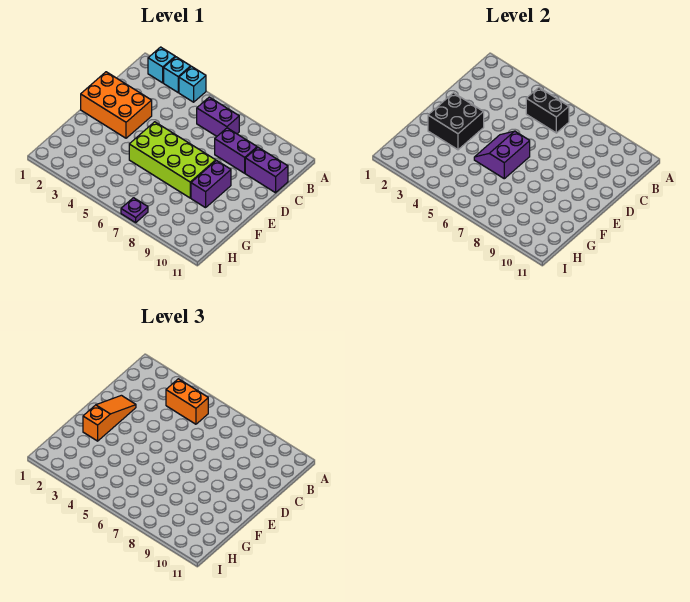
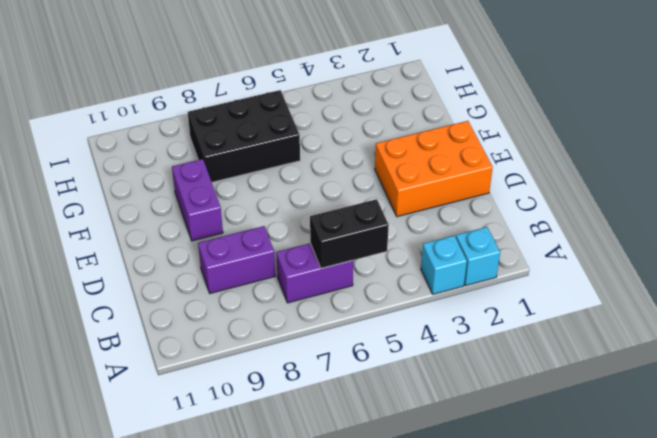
black 2x3 brick [188,90,300,182] -> none
none -> cyan 1x1 brick [179,66,206,102]
none -> purple 1x2 brick [245,147,288,193]
none -> lime 2x4 brick [129,122,216,198]

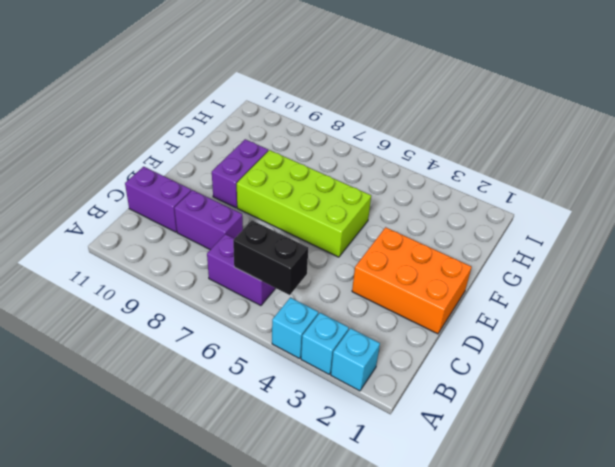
none -> purple 1x1 plate [121,198,148,223]
none -> black 2x2 brick [428,93,484,150]
none -> purple 2x2 slope [474,131,530,179]

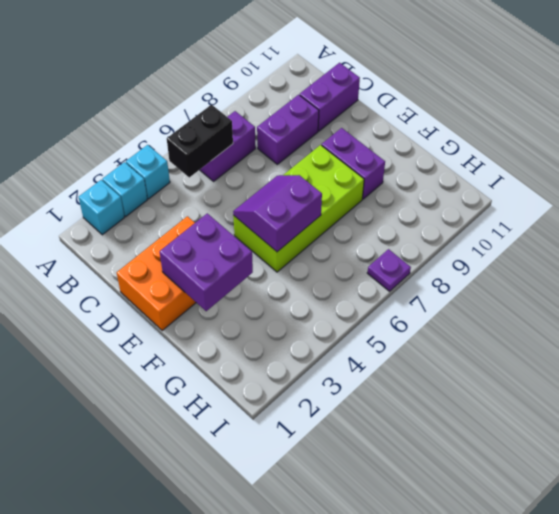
purple 2x2 brick [160,213,253,311] -> black 2x2 brick [428,93,484,150]
purple 2x2 slope [233,175,322,252] -> purple 2x2 slope turned to [474,131,530,179]
none -> orange 1x2 brick [166,379,208,424]
none -> orange 1x3 slope [83,395,136,441]

